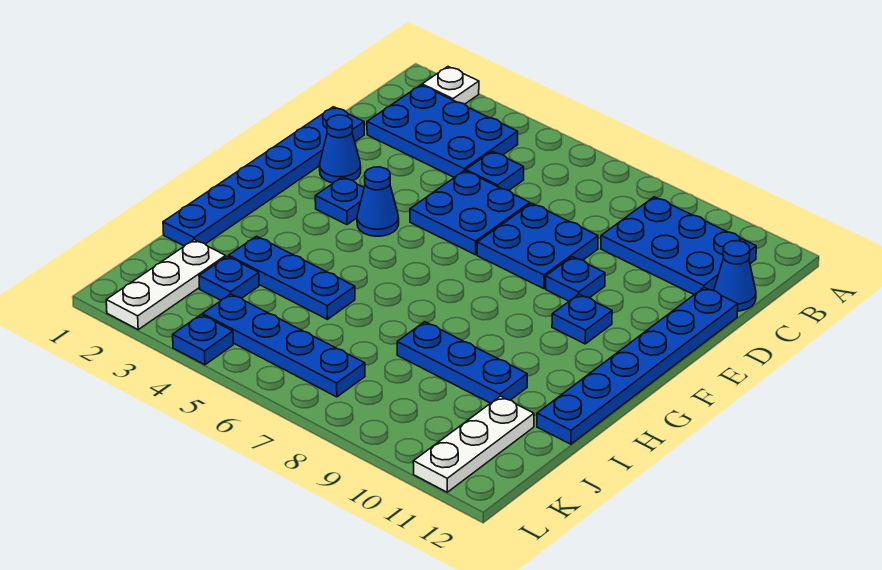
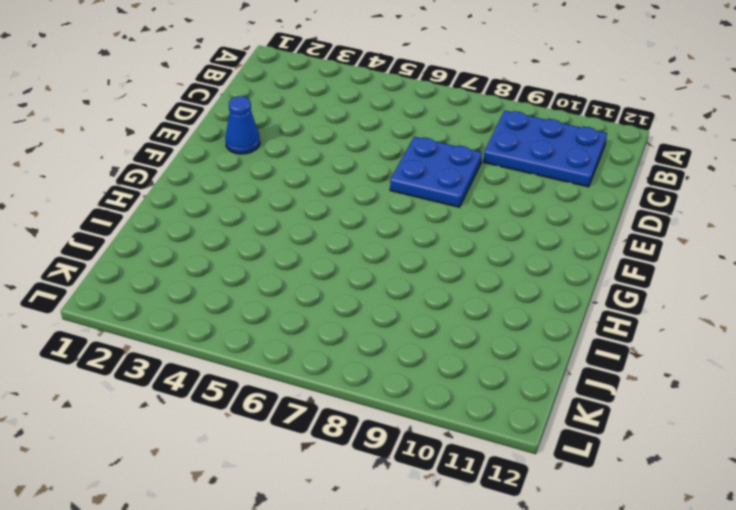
none -> white 1x1 plate [422,67,479,104]
none -> blue 2x3 plate [367,85,518,178]
none -> blue 1x1 plate [466,151,524,190]

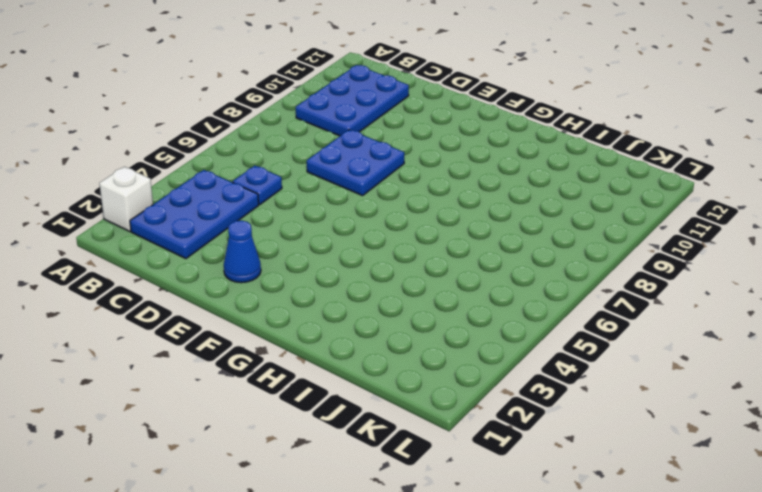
white 1x1 brick [99,167,153,231] -> white 1x1 plate [422,67,479,104]
none -> blue 1x1 cone [714,241,756,311]
none -> blue 1x6 plate [163,107,364,246]
none -> blue 2x2 plate [410,171,530,255]

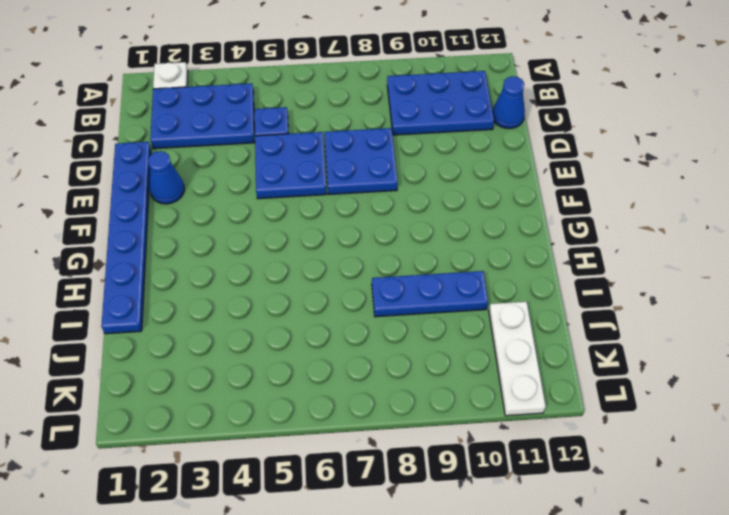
none -> blue 1x6 plate [537,287,738,444]
none -> blue 1x1 plate [546,257,605,301]
none -> blue 1x1 plate [315,177,364,225]

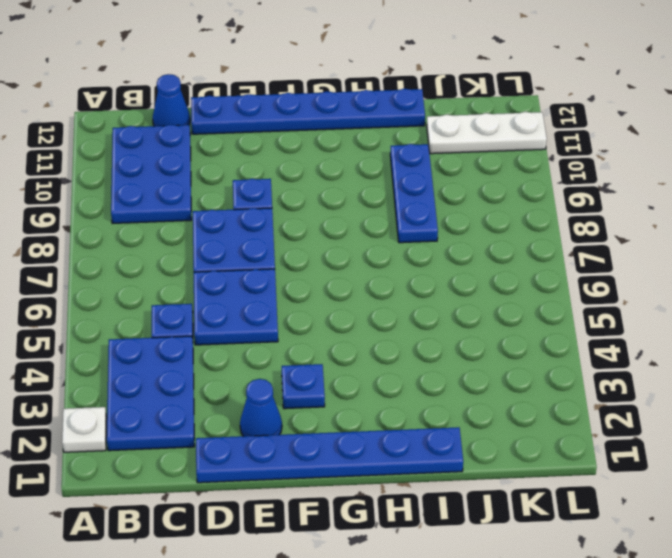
none -> blue 1x1 cone [357,167,399,236]
none -> blue 1x1 plate [552,294,612,344]
none -> blue 1x3 plate [229,236,355,319]

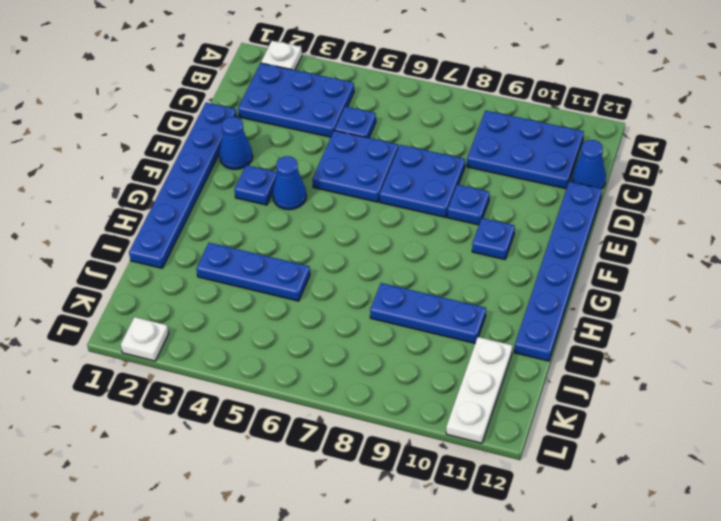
white 1x1 plate [121,317,169,361] -> white 1x3 plate [106,240,226,329]
none -> blue 1x1 plate [199,256,259,300]
none -> blue 1x4 plate [203,294,365,397]
none -> blue 1x1 plate [173,315,233,365]

